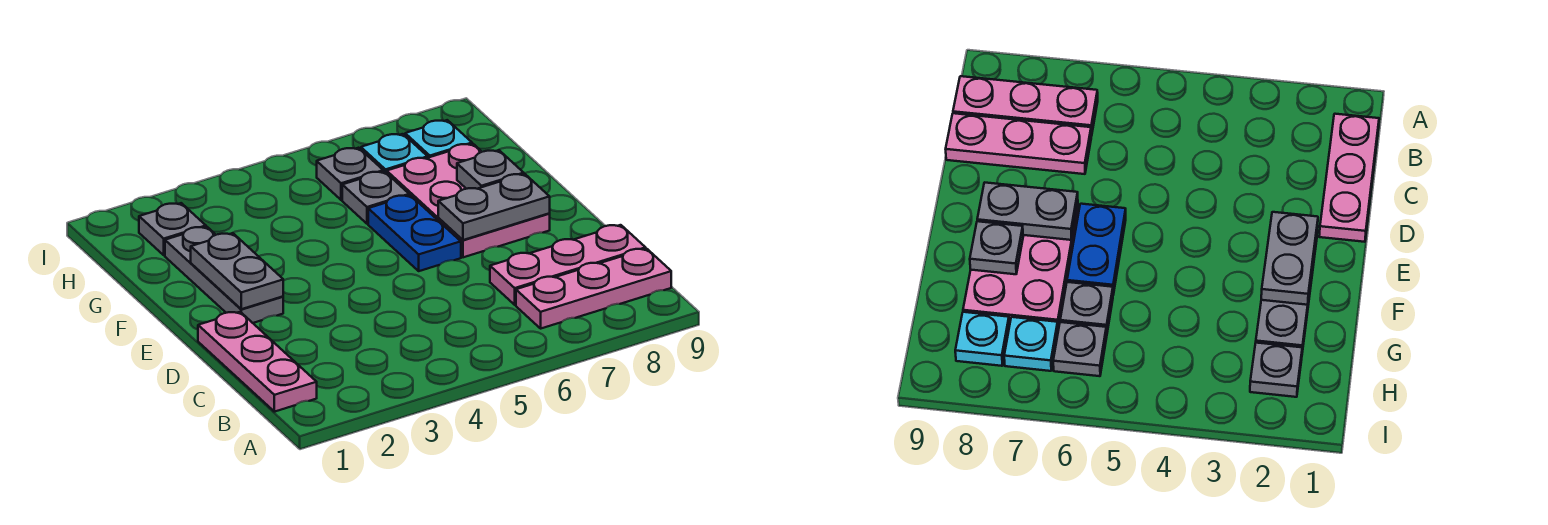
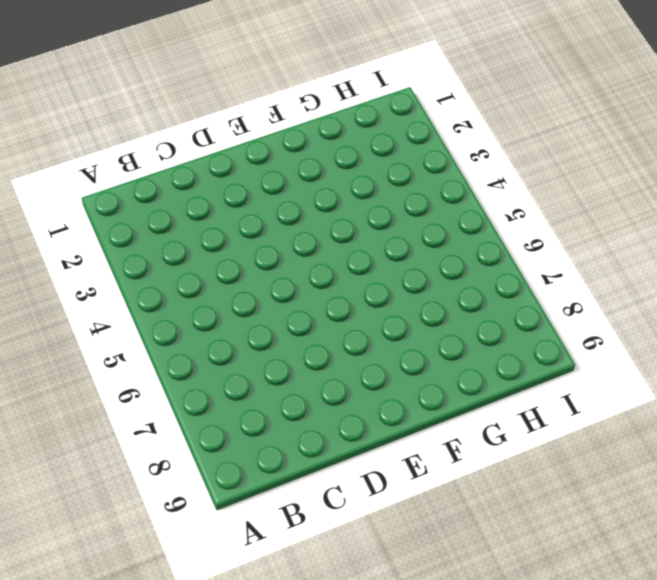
none -> pink 1x3 plate [198,312,317,412]
none -> pink 1x3 plate [516,249,671,328]
none -> pink 1x3 plate [490,225,646,305]

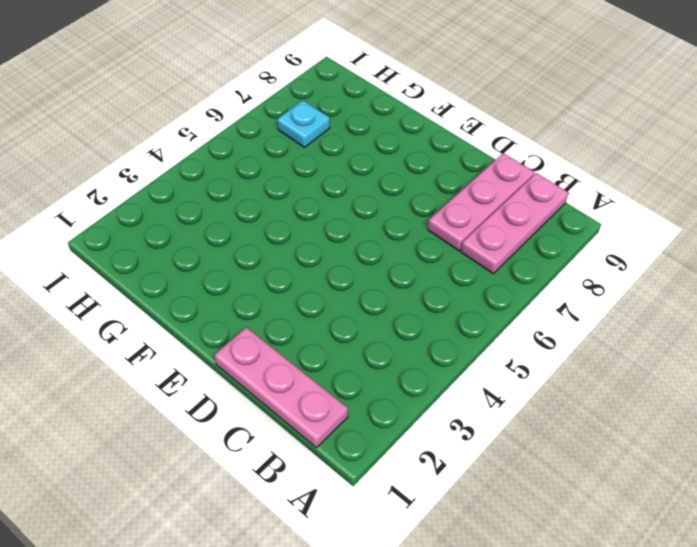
none -> grey 1x3 plate [165,227,283,323]
none -> blue 1x2 plate [368,195,461,271]
none -> pink 2x3 plate [387,144,550,257]

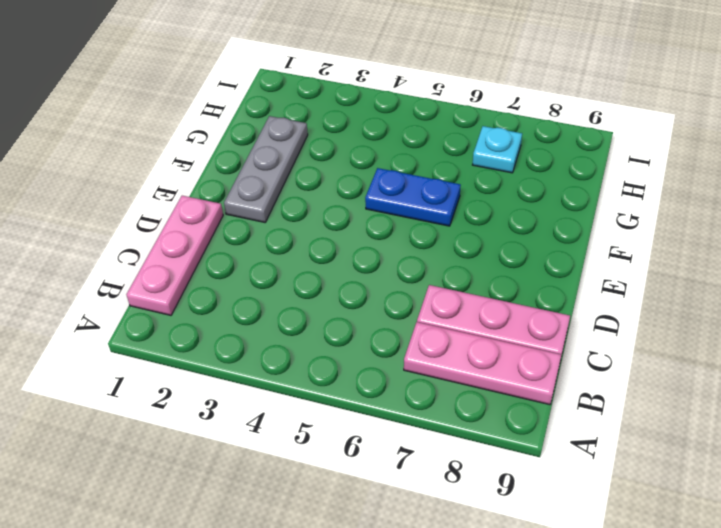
blue 1x2 plate [365,168,461,226] -> blue 1x2 plate turned to [368,195,461,271]
none -> pink 2x3 plate [387,144,550,257]
none -> grey 1x1 plate [342,171,409,224]
none -> grey 1x1 plate [139,203,206,255]

